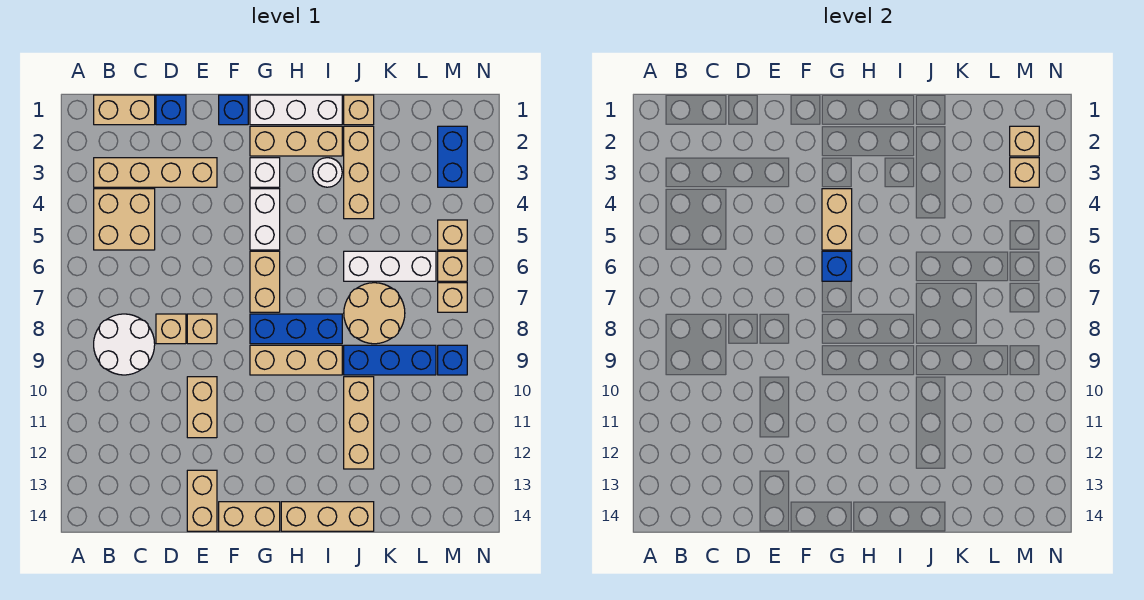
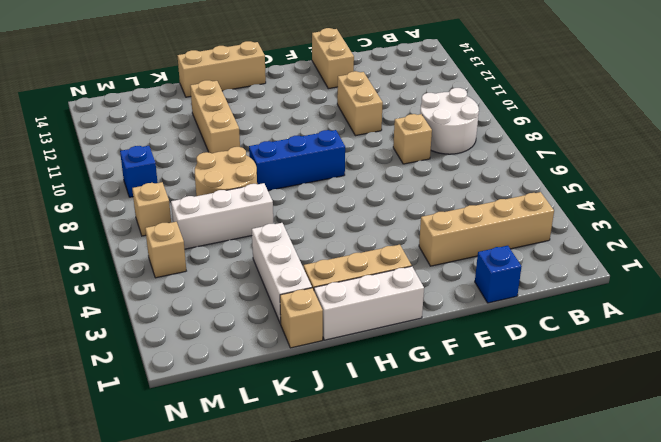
white 1x3 brick [252,223,312,324] -> tan 1x3 brick [344,126,374,219]
none -> tan 1x2 brick [94,95,155,125]
none -> tan 2x2 brick [94,189,155,250]
none -> tan 1x1 brick [187,314,217,344]
none -> blue 1x1 brick [219,95,248,125]

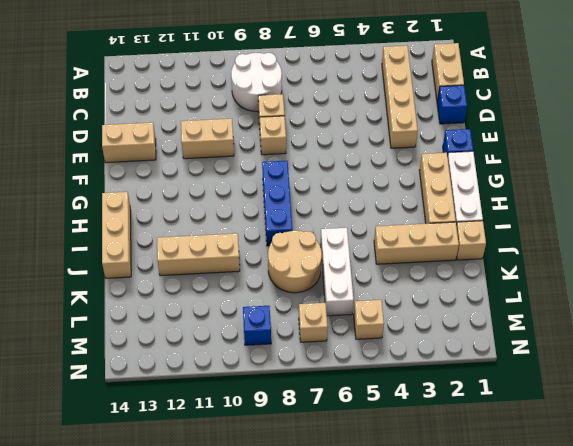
none -> tan 2x2 brick [94,189,155,250]
none -> tan 1x2 brick [219,502,280,531]
none -> white 1x1 brick [250,158,280,187]
none -> white 1x2 brick [250,189,280,250]

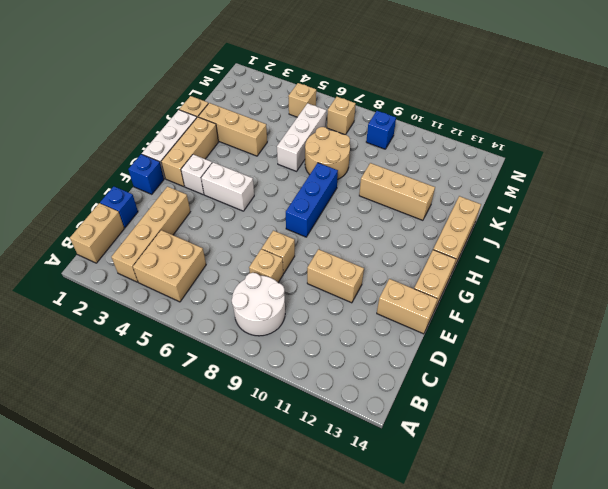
none -> tan 1x2 brick [250,251,280,312]
none -> tan 1x3 brick [250,345,342,375]
none -> white 1x1 round brick [313,158,342,187]
none -> blue 1x3 brick [344,345,436,375]

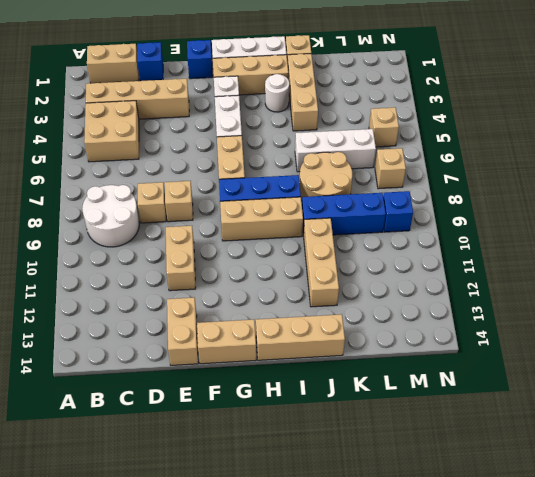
none -> blue 1x2 brick [438,126,467,187]
none -> tan 1x1 brick [438,251,467,281]
none -> tan 1x2 brick [822,189,852,250]
none -> blue 1x1 brick [822,251,852,281]

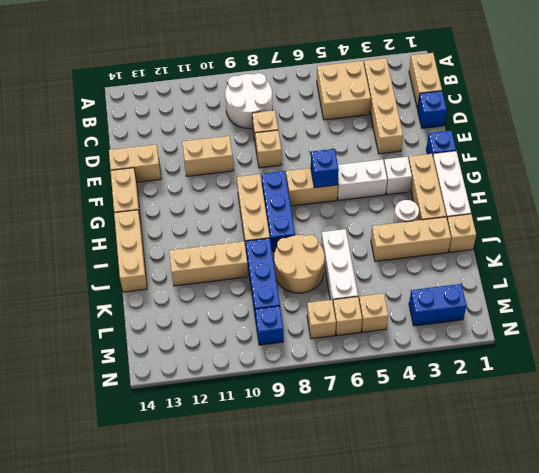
none -> tan 1x2 brick [822,189,852,250]
none -> tan 1x1 brick [1010,126,1039,156]
none -> tan 1x1 brick [1010,158,1039,187]

